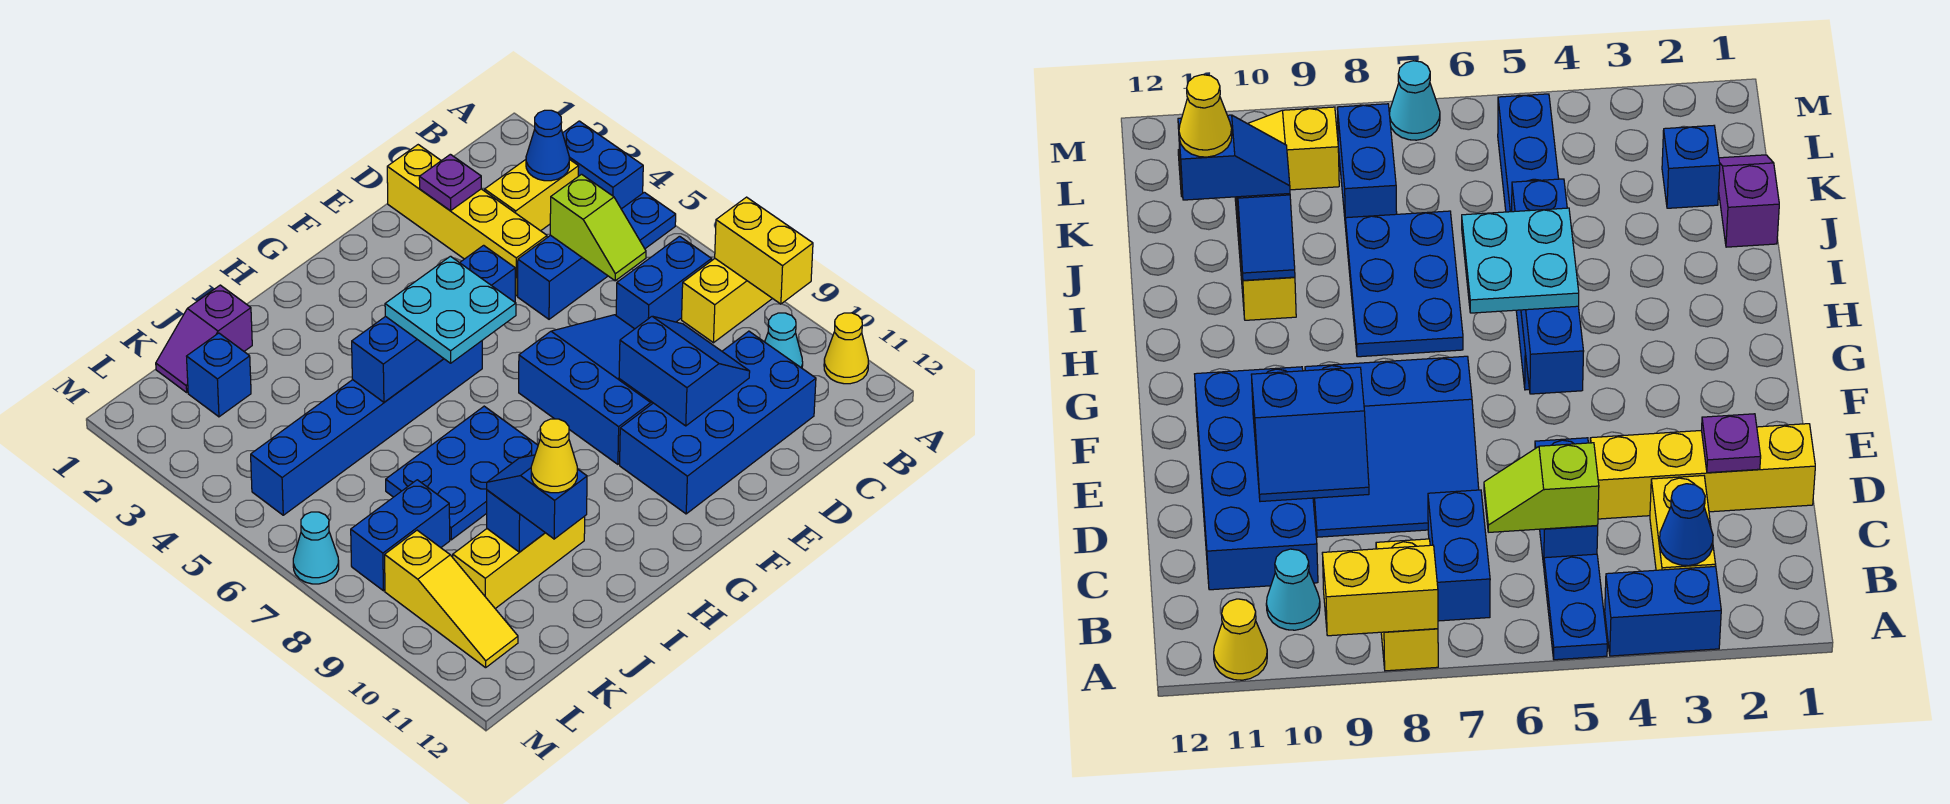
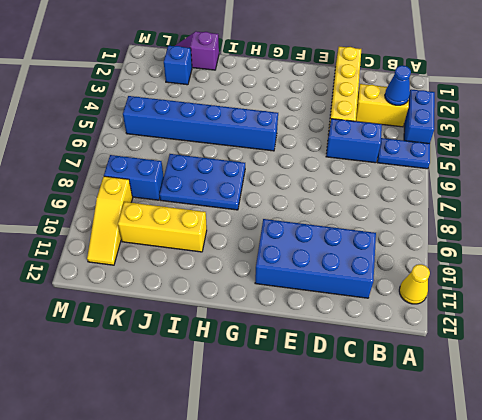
none -> yellow 1x2 brick [682,259,772,343]
none -> blue 1x2 brick [616,236,711,329]
none -> cyan 1x1 cone [765,313,803,368]

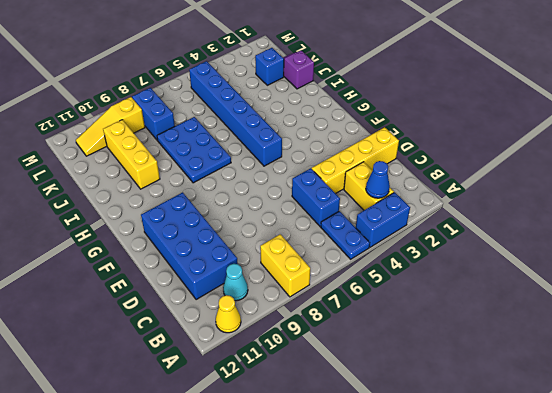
none -> blue 1x2 brick [616,236,711,329]
none -> blue 3x3 slope [519,315,653,464]
none -> cyan 1x1 cone [293,512,339,584]

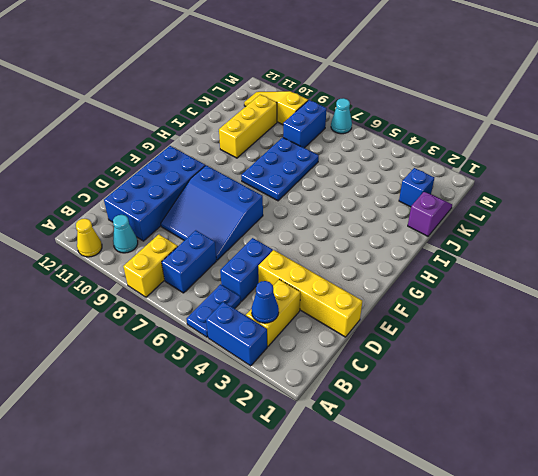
none -> blue 1x6 brick [251,341,482,515]
none -> yellow 1x2 brick [715,197,813,304]
none -> lime 1x2 slope [550,174,646,281]

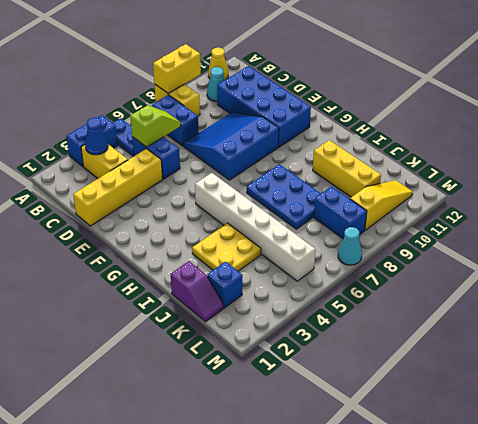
white 1x6 brick [195,173,315,281] -> blue 1x6 brick [251,341,482,515]
yellow 2x2 plate [192,223,261,271] -> none
none -> purple 1x1 plate [419,154,481,211]
none -> blue 2x2 slope [619,316,750,426]
none -> blue 1x4 brick [352,245,515,402]

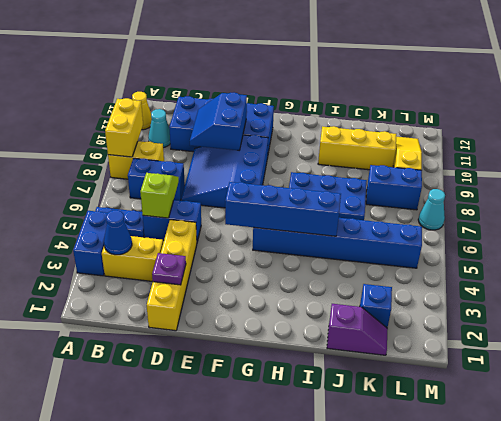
none -> blue 1x2 slope [487,490,545,552]
none -> cyan 2x2 plate [385,256,516,363]
none -> blue 1x2 slope [487,455,587,539]

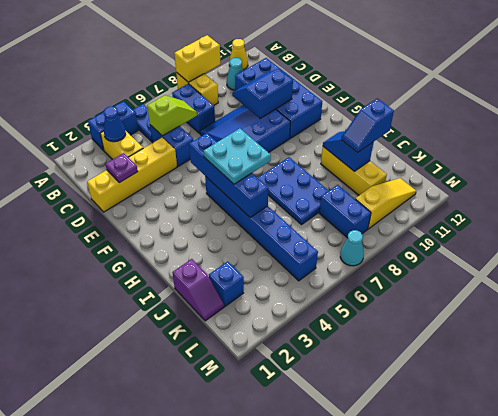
none -> yellow 1x1 cone [531,419,577,493]

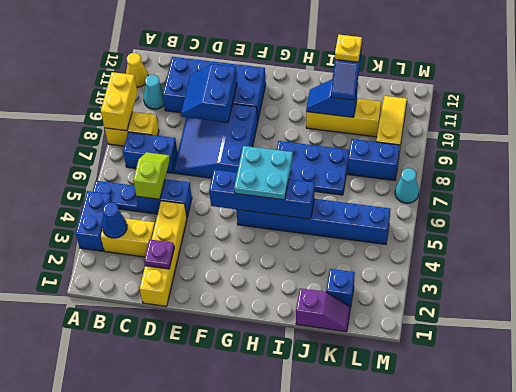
yellow 1x1 plate [335,35,362,62] -> yellow 1x1 cone [531,419,577,493]

